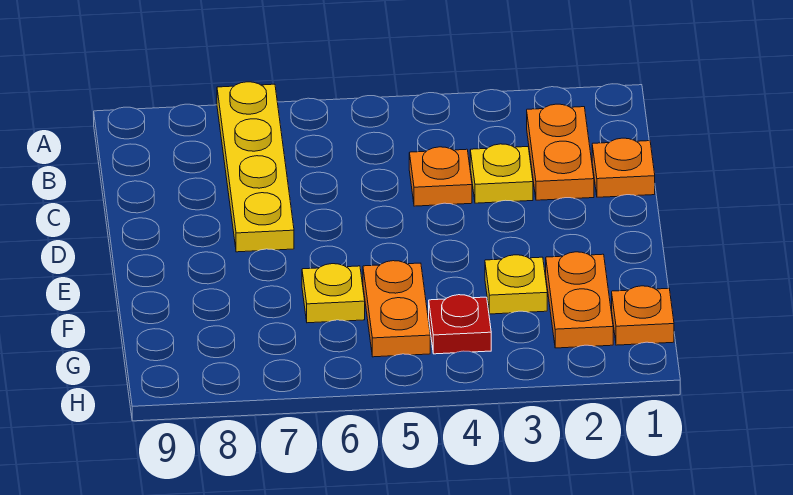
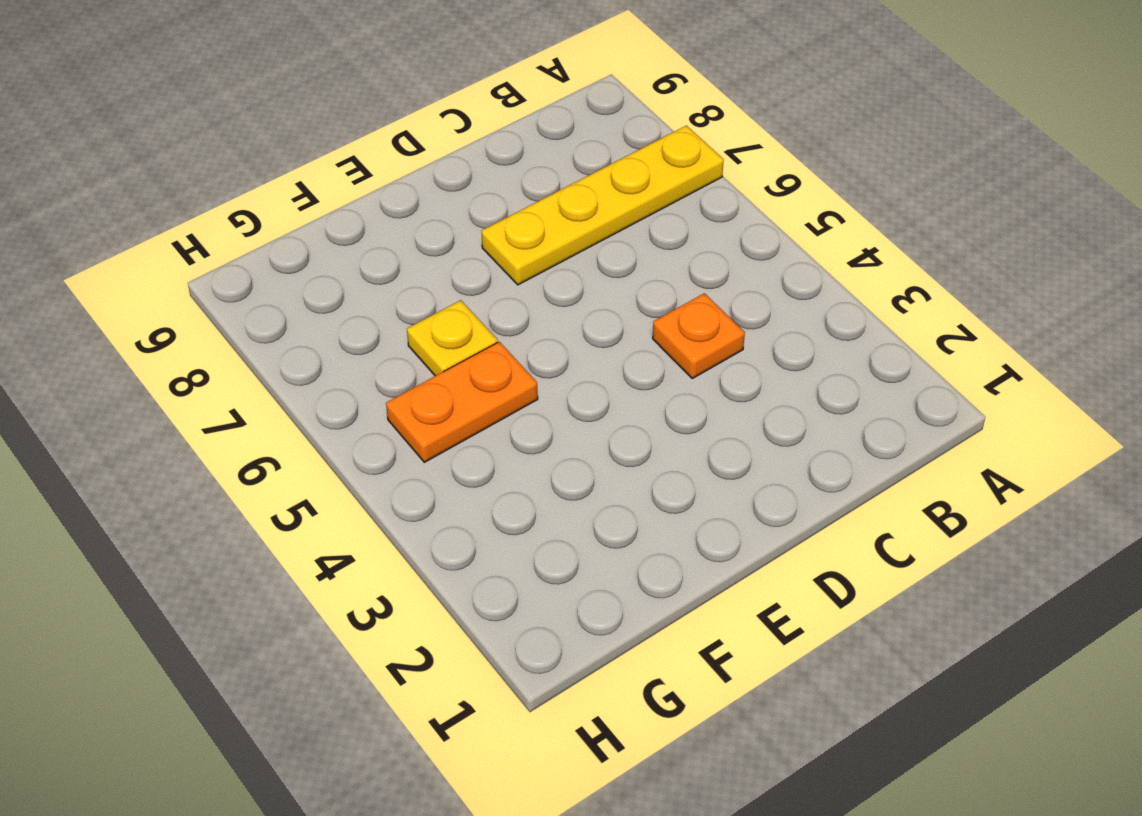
none -> orange 1x2 plate [527,104,594,200]
none -> orange 1x1 plate [592,138,655,197]

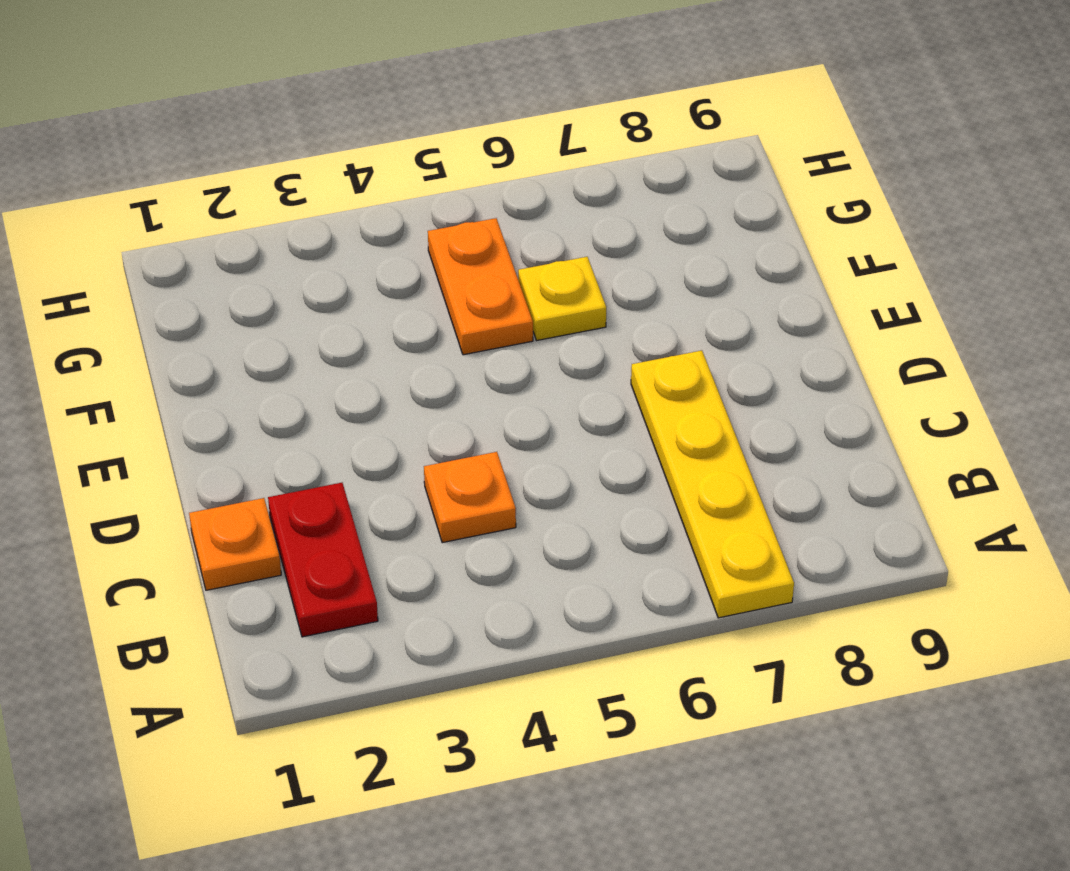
red 1x2 plate [268,483,378,637] -> orange 1x2 plate [527,104,594,200]
none -> yellow 1x1 plate [470,144,533,203]
none -> orange 1x2 plate [546,252,613,348]

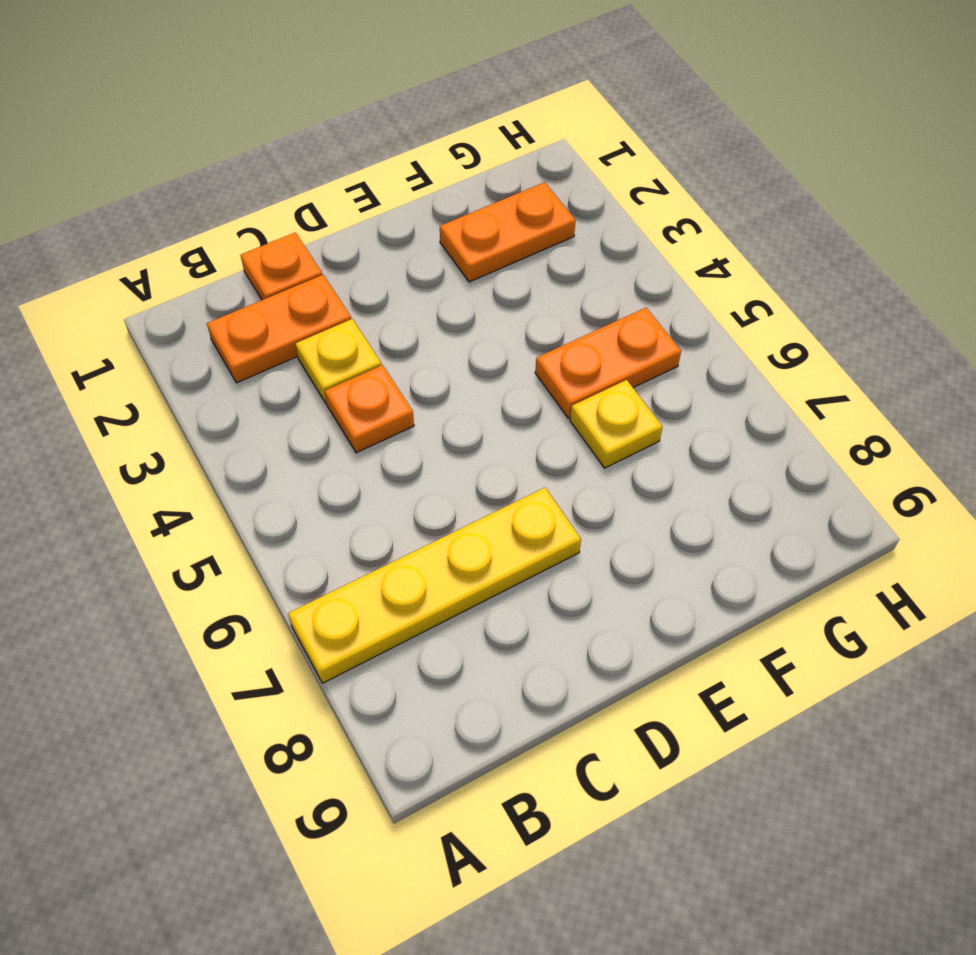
none -> yellow 1x1 plate [485,255,547,314]
none -> orange 1x1 plate [612,286,674,345]

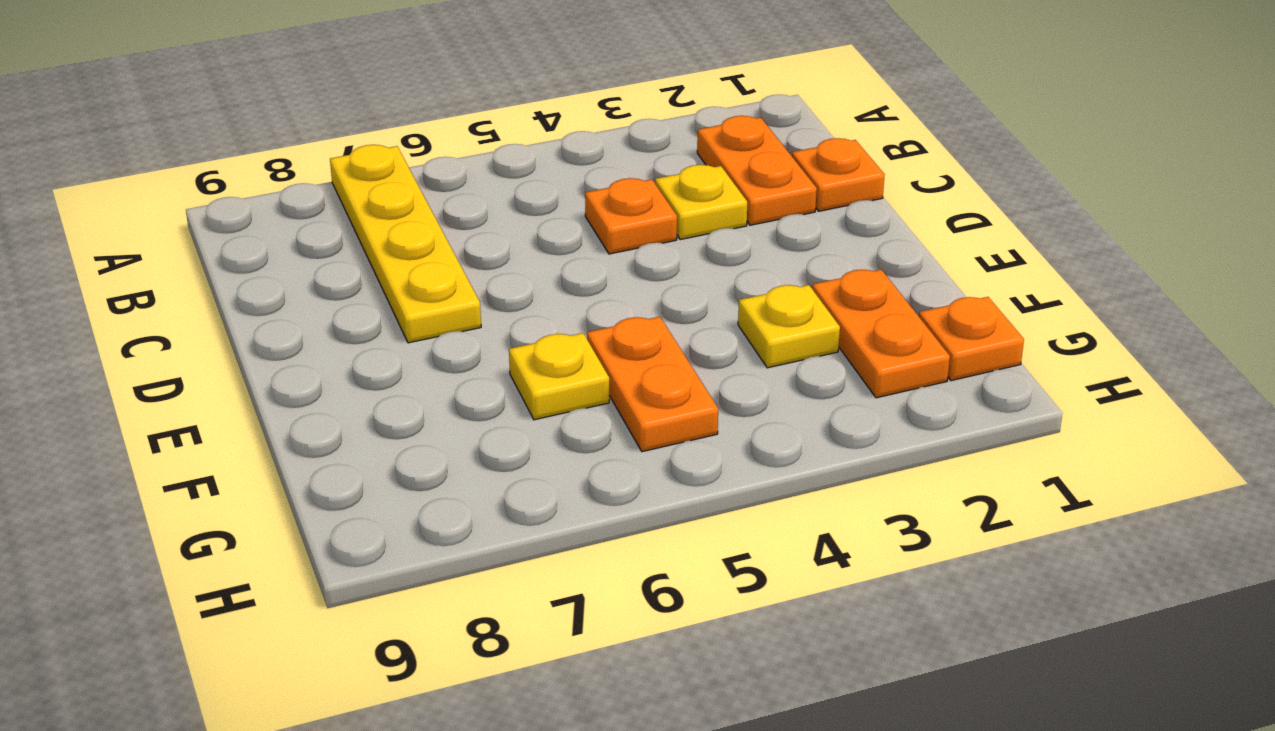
none -> red 1x1 plate [429,295,491,354]

